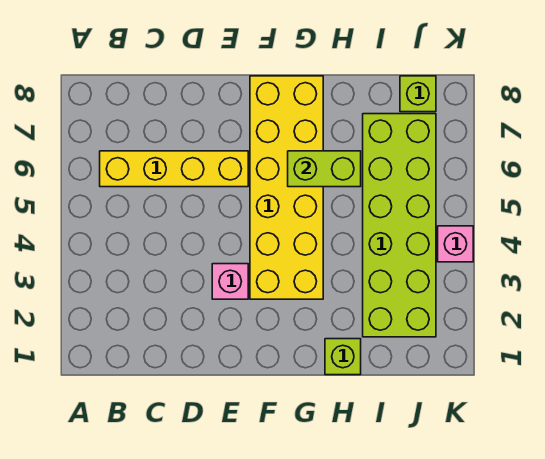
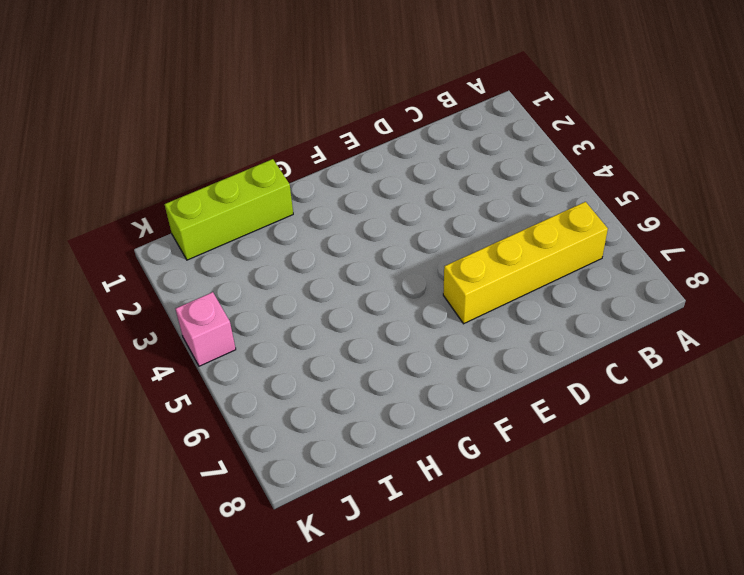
lime 1x3 brick [164,159,293,260] -> lime 1x1 brick [325,339,361,375]
none -> pink 1x1 brick [212,264,248,299]
none -> yellow 2x6 brick [250,76,323,299]

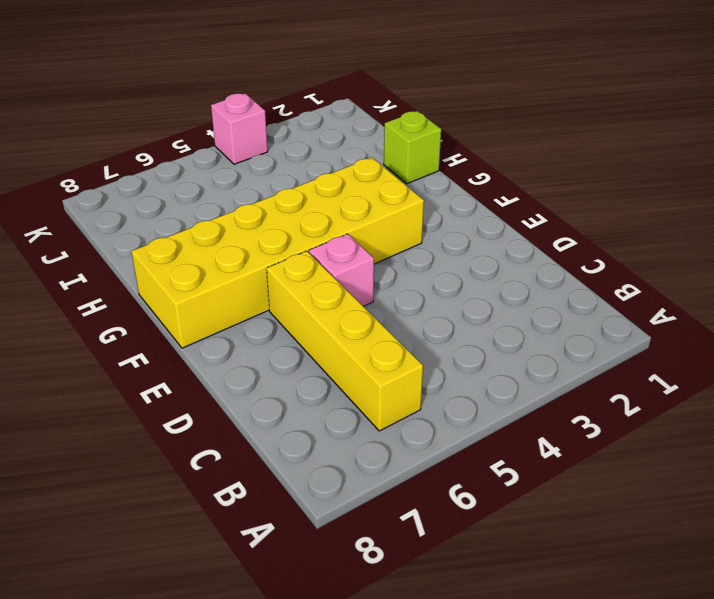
pink 1x1 brick [309,234,374,306] -> pink 1x1 brick moved to [212,264,248,299]
none -> lime 2x6 brick [363,114,436,337]
none -> lime 1x1 brick [400,76,436,112]

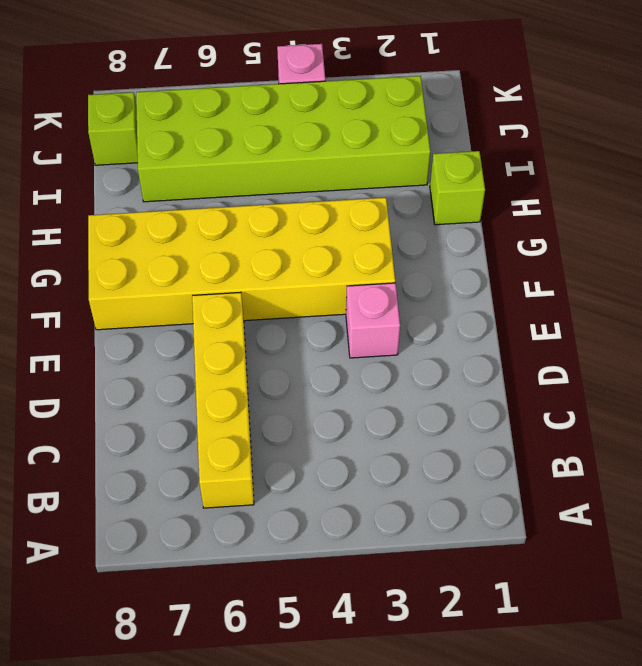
none -> lime 1x2 brick [288,151,361,187]

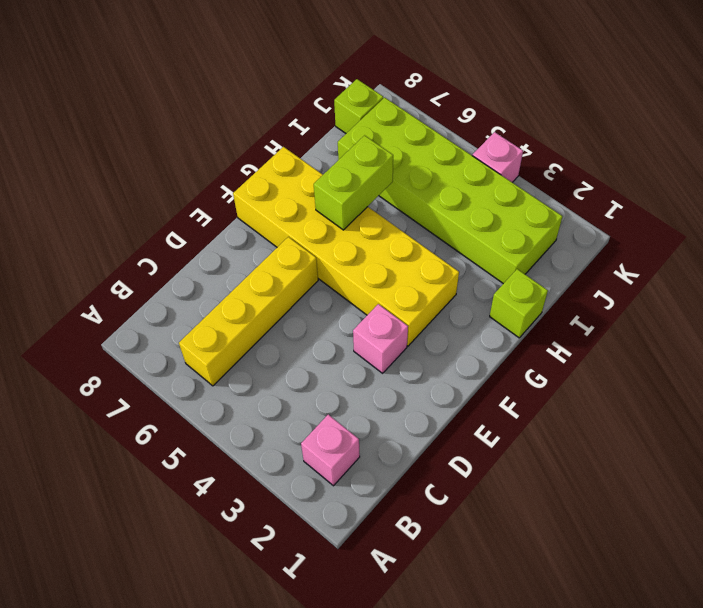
pink 1x1 brick [301,415,360,486] -> none

